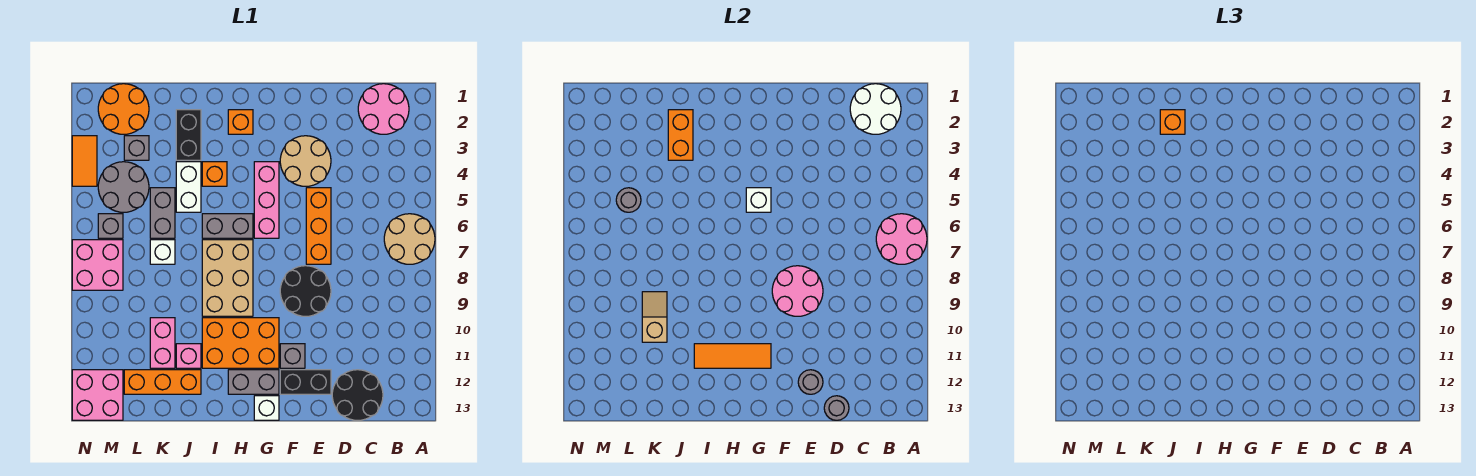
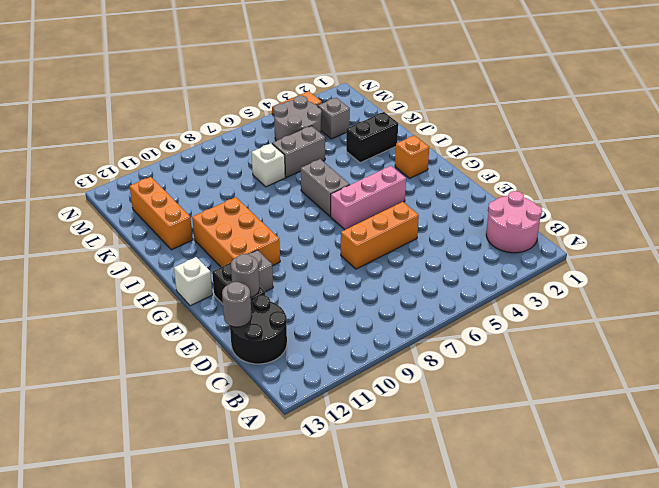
none -> tan 2x2 round brick [384,214,435,264]
none -> tan 2x2 round brick [280,136,331,186]
none -> black 2x2 round brick [280,266,331,316]
none -> grey 1x2 brick [228,370,279,394]

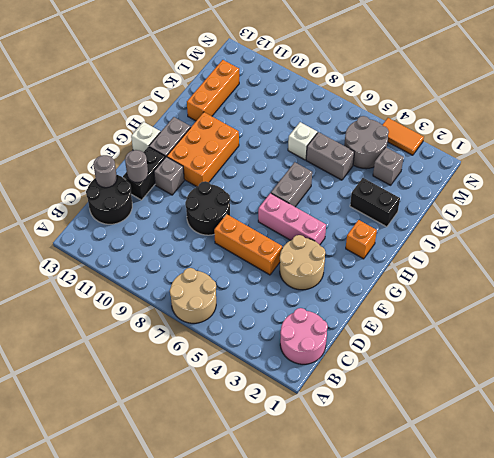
none -> tan 2x3 brick [202,240,253,316]
none -> orange 1x1 brick [202,162,227,186]
none -> white 1x2 brick [176,162,201,212]
none -> pink 1x1 brick [176,344,201,368]

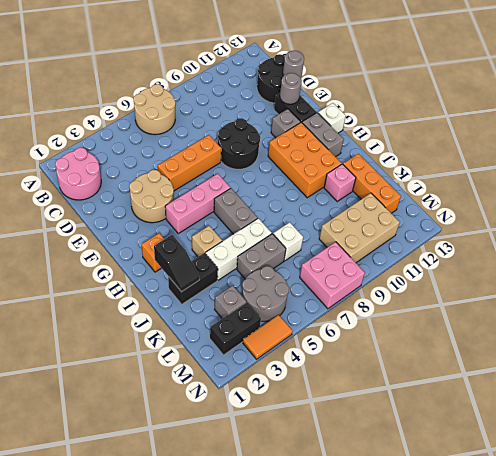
black 1x2 slope [154,235,199,292] -> orange 1x2 brick [668,110,693,160]
tan 1x1 brick [192,226,222,257] -> orange 1x1 brick [202,162,227,186]
white 1x3 brick [206,218,272,280] -> white 1x2 brick [176,162,201,212]
tan 2x3 brick [319,193,400,263] -> tan 2x3 brick moved to [202,240,253,316]
black 1x2 brick [210,302,261,355] -> orange 2x2 round brick [98,84,149,134]
none -> pink 1x2 brick [150,318,175,368]
none -> grey 1x1 brick [98,214,123,238]
none -> pink 2x2 brick [72,370,123,420]
none -> pink 2x2 round brick [876,214,927,264]

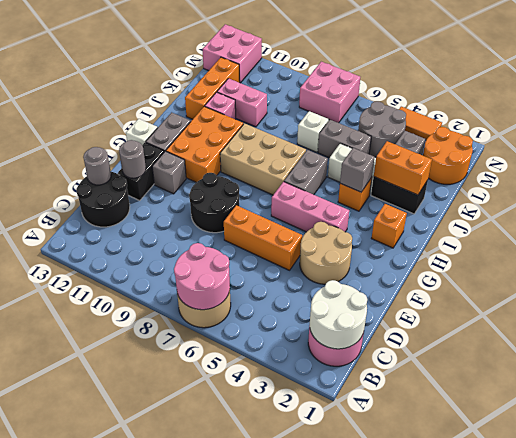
grey 1x1 brick [340,148,375,192] -> grey 1x1 brick moved to [98,214,123,238]
none -> pink 2x2 round brick [772,266,823,316]
none -> white 1x1 brick [746,188,771,212]
none -> orange 1x3 tile [694,344,771,368]
none -> tan 1x2 slope [642,292,667,342]

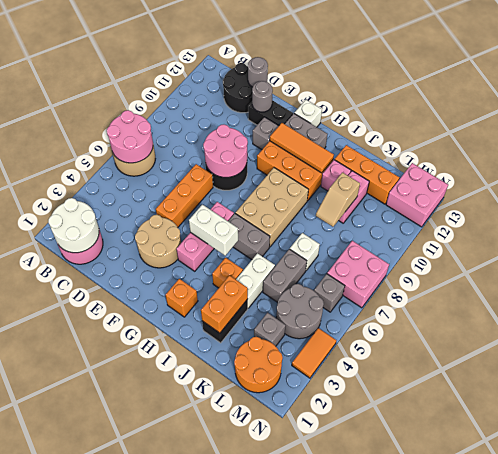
white 1x2 brick [189,205,238,256] -> white 1x1 brick [746,188,771,212]
none -> grey 1x1 round brick [616,188,641,212]
none -> orange 1x1 brick [1160,110,1185,134]

